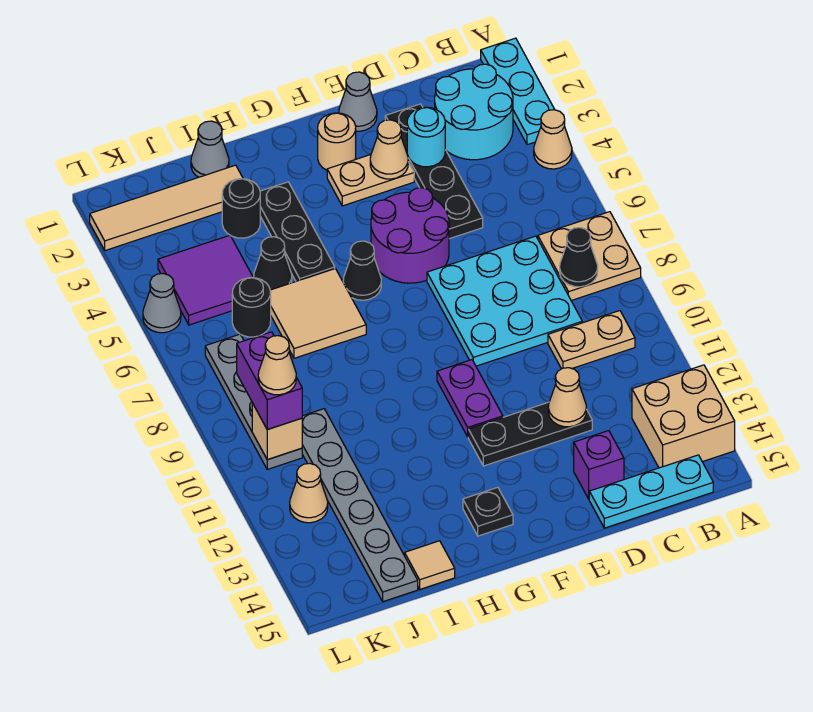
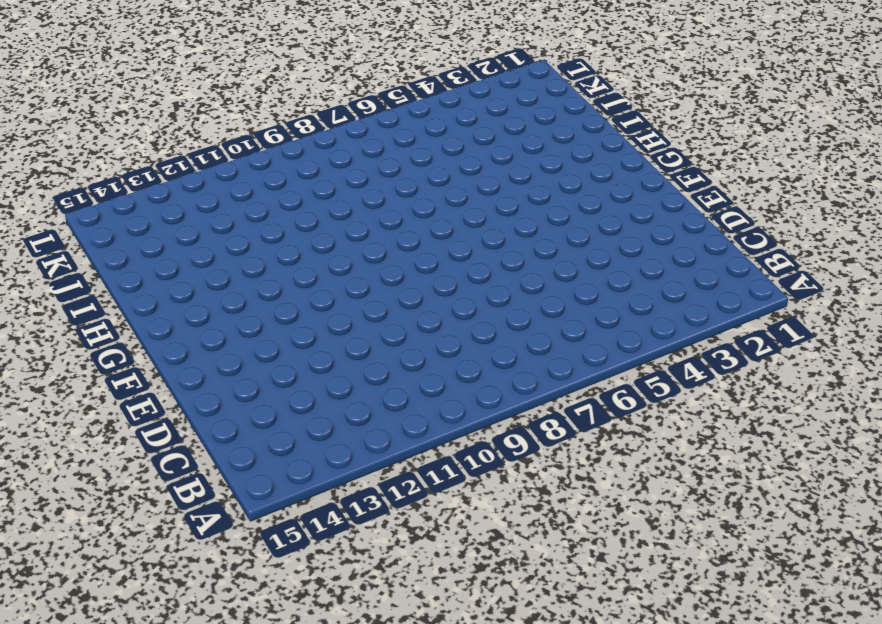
none -> cyan 1x3 plate [481,38,554,145]
none -> tan 1x1 cone [534,110,572,169]
none -> tan 2x2 plate [538,212,641,301]
none -> tan 2x2 brick [632,365,735,468]

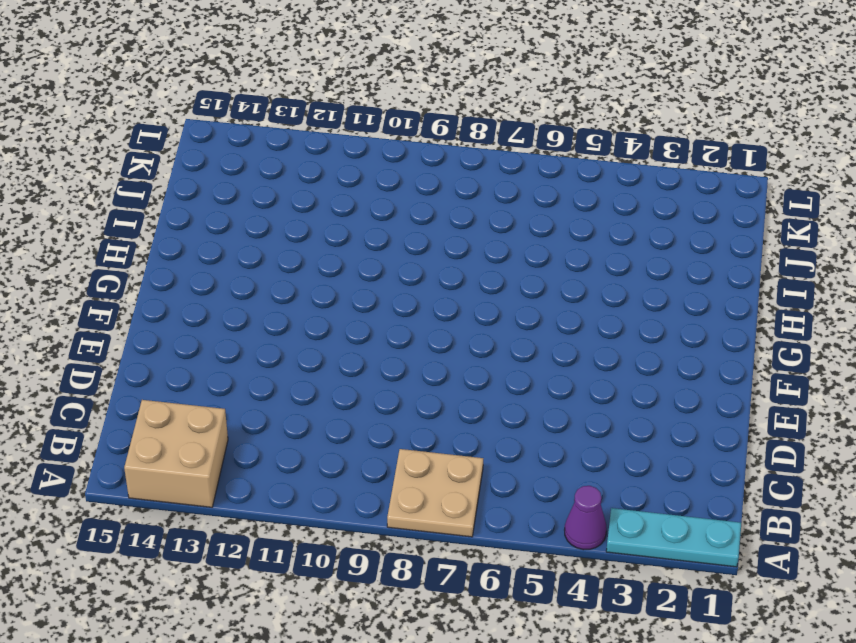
purple 1x1 cone [565,486,607,550] -> tan 1x1 cone [534,110,572,169]
none -> cyan 2x2 round brick [435,64,513,160]
none -> tan 1x2 plate [548,311,635,369]
none -> cyan 1x3 plate [589,455,713,528]
none -> cyan 3x3 plate [427,236,582,366]

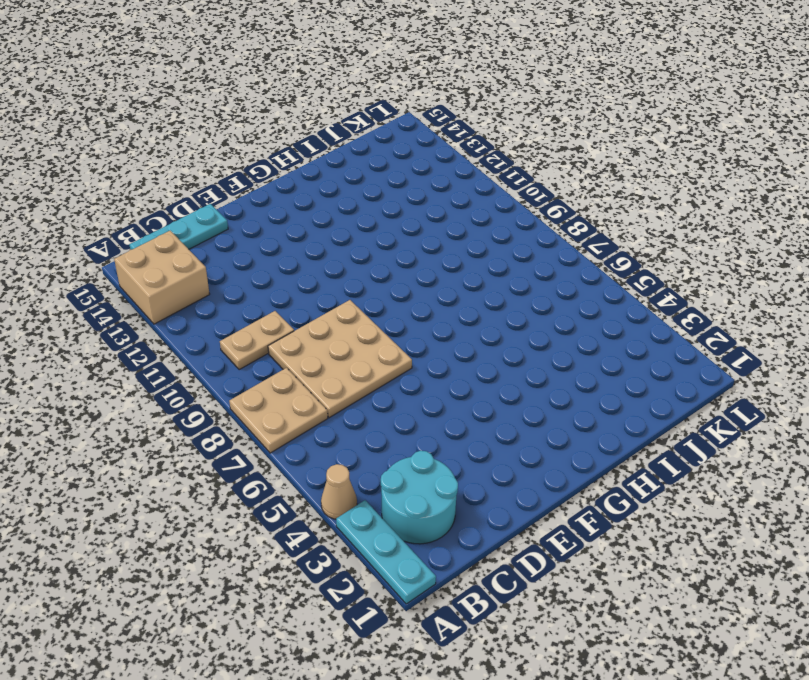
tan 3x3 plate [268,300,412,418] -> cyan 3x3 plate [427,236,582,366]
none -> black 1x4 plate [385,104,483,239]
none -> black 1x3 plate [468,402,592,466]
none -> purple 1x1 brick [574,431,624,499]
none -> grey 1x1 cone [339,72,377,131]

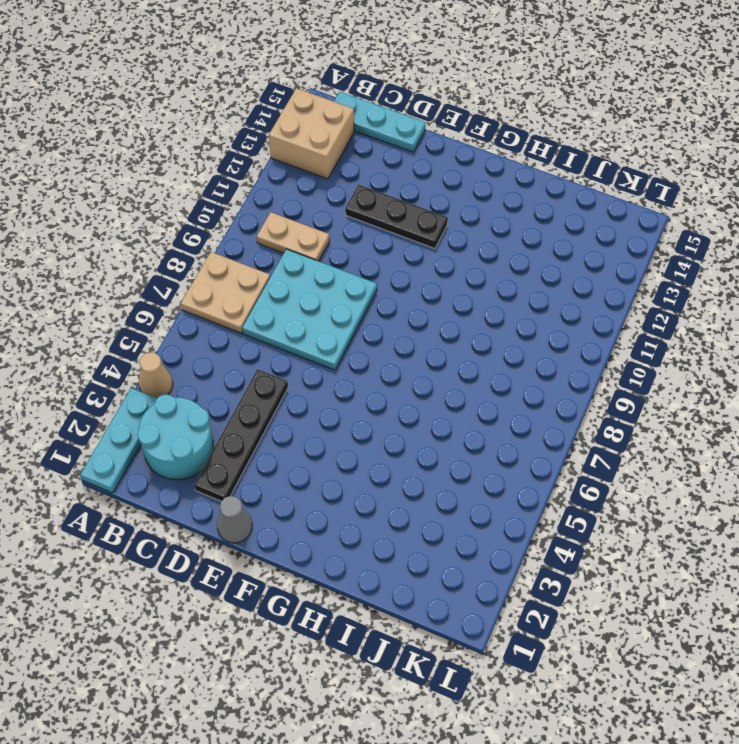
none -> purple 1x1 brick [574,431,624,499]
none -> tan 1x2 plate [327,154,414,206]
none -> purple 2x2 round brick [371,188,449,283]
none -> tan 1x1 round brick [318,113,356,170]

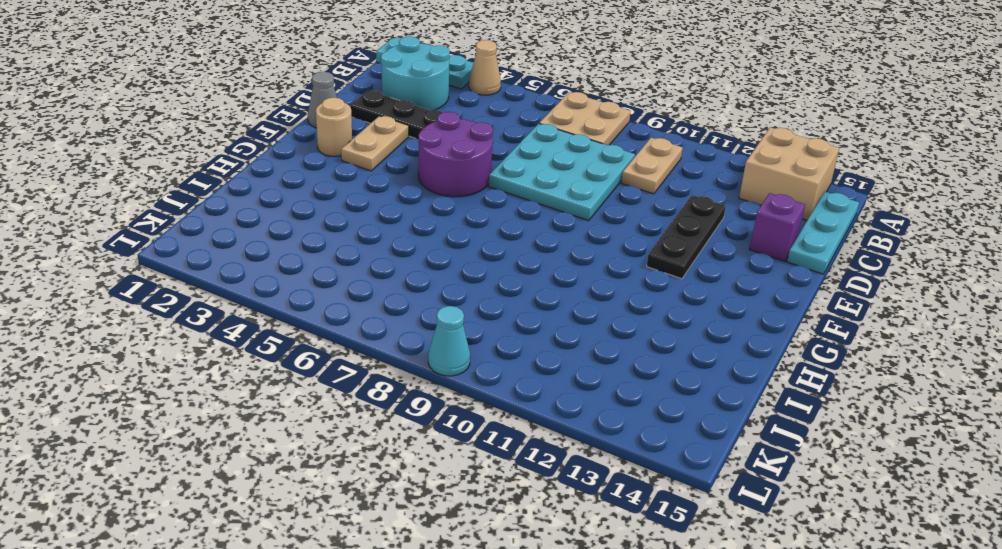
cyan 1x1 cone [428,306,470,376] -> none
none -> purple 1x2 plate [437,360,503,437]
none -> black 1x1 cone [343,241,381,300]
none -> black 1x1 plate [463,487,513,536]
none -> black 1x3 plate [260,182,335,281]

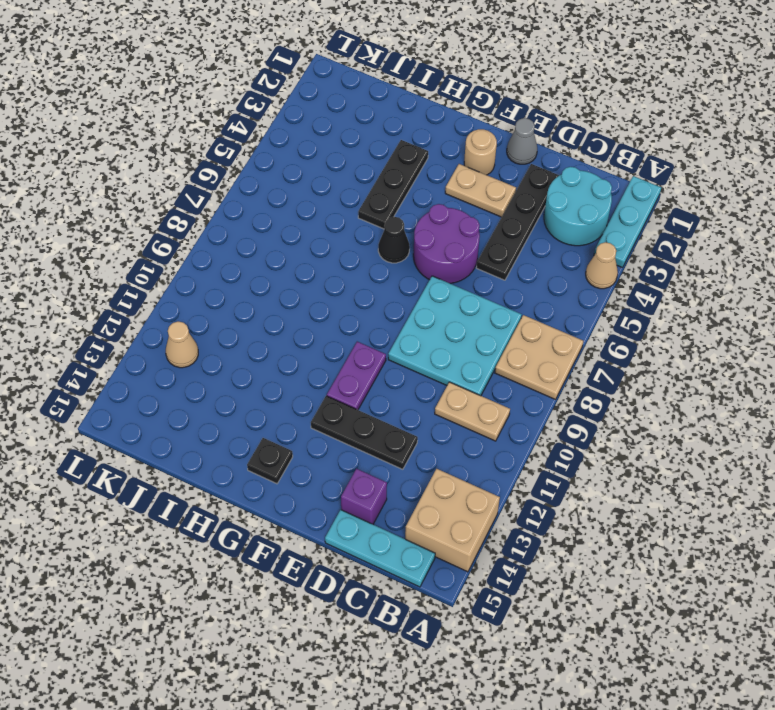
none -> tan 2x2 tile [270,269,366,358]
none -> grey 1x1 cone [191,121,229,177]
none -> tan 1x4 tile [90,165,243,251]
none -> black 1x1 round brick [222,179,260,238]

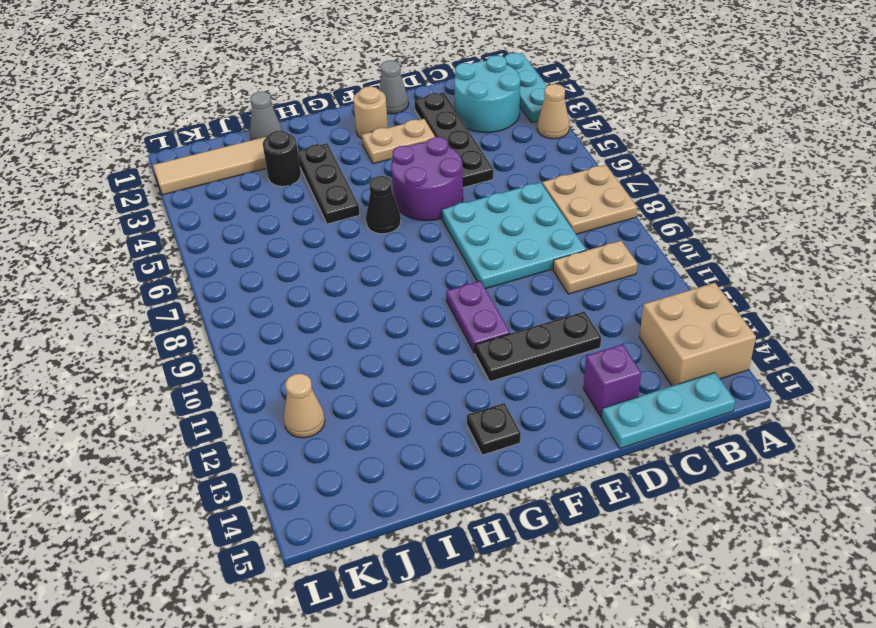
none -> tan 2x2 tile [270,269,366,358]
none -> black 1x1 cone [254,237,292,290]
none -> tan 1x1 tile [405,541,455,589]
none -> purple 2x2 tile [158,235,253,325]

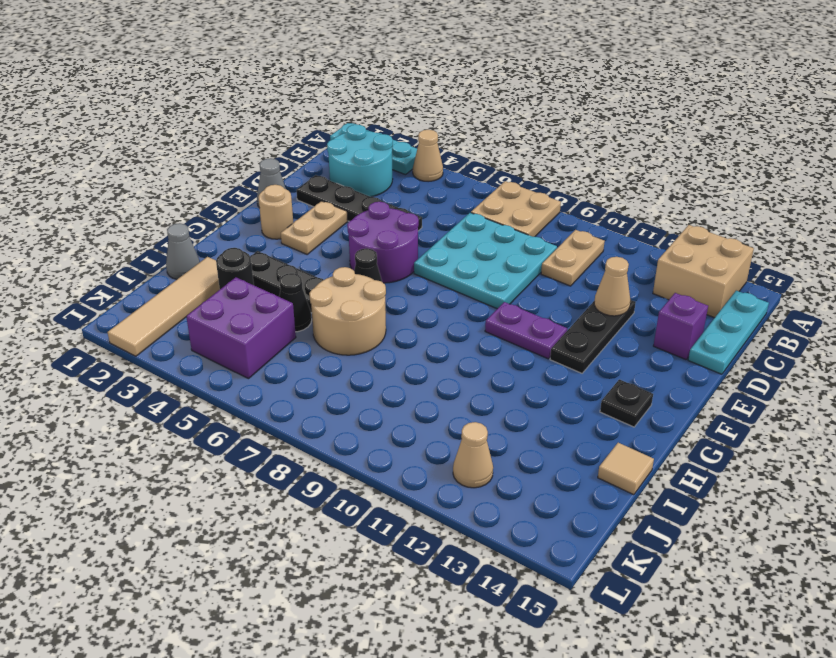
tan 2x2 round brick [309,267,386,355] -> tan 2x2 tile [270,269,366,358]
purple 2x2 brick [186,277,296,379] -> purple 2x2 tile [158,235,253,325]
none -> black 1x1 round brick [232,278,271,337]
none -> grey 1x6 plate [302,409,418,602]
none -> grey 1x4 plate [205,334,302,469]
none -> grey 1x1 cone [143,274,181,333]

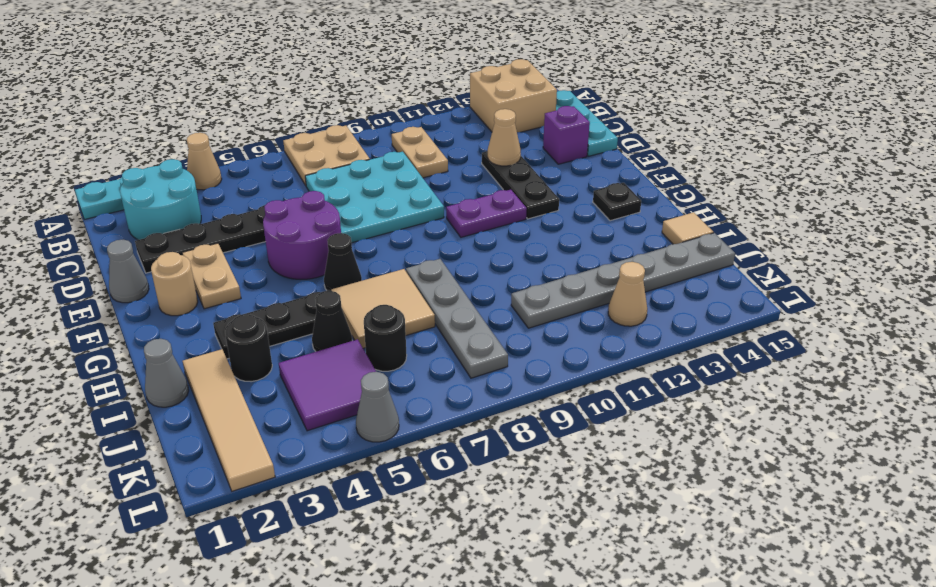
grey 1x4 plate [406,259,508,378] -> grey 1x4 plate turned to [205,334,302,469]
none -> black 1x1 cone [560,228,598,287]
none -> cyan 1x1 round brick [407,107,445,167]
none -> tan 1x1 cone [370,120,408,179]
none -> tan 1x1 brick [252,403,302,460]

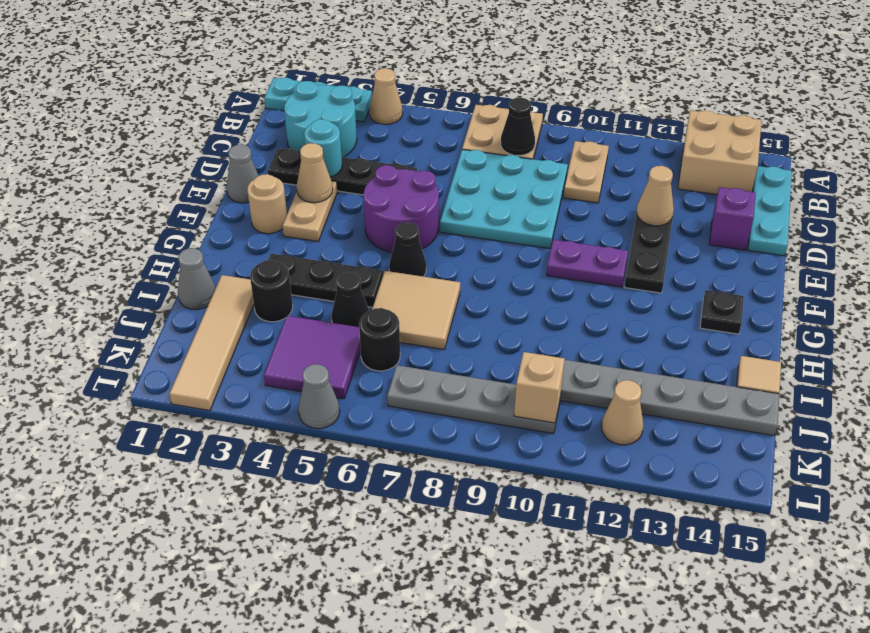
none -> purple 1x2 brick [237,332,302,429]
none -> tan 1x1 cone [258,336,296,395]

